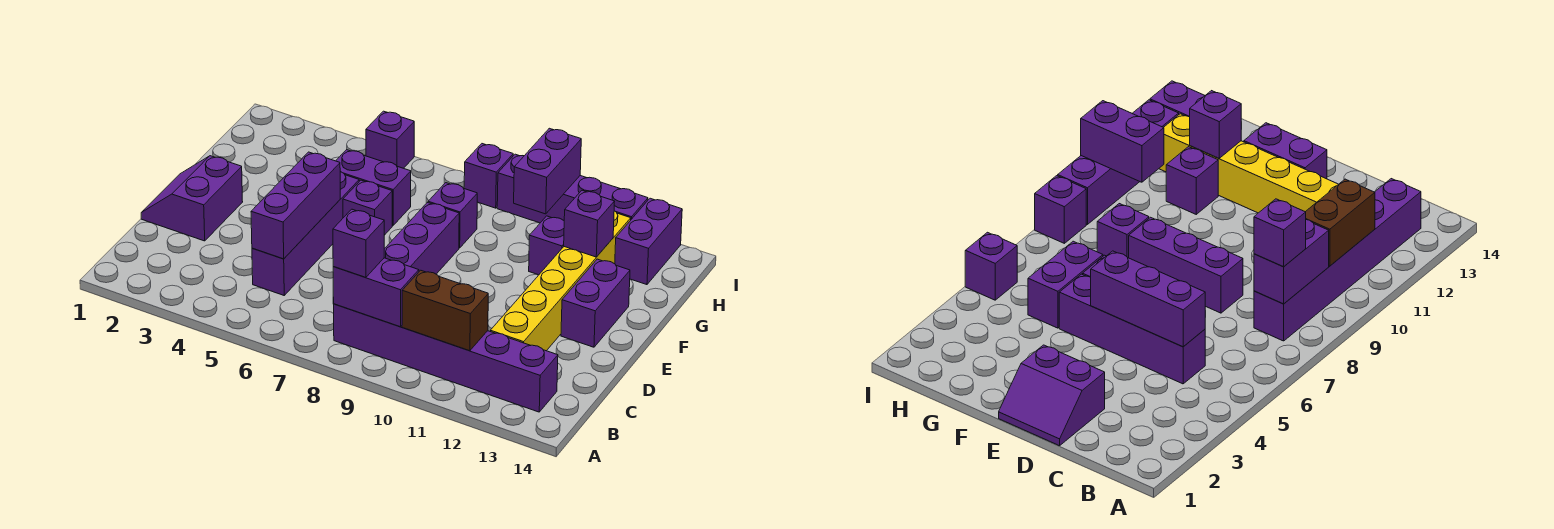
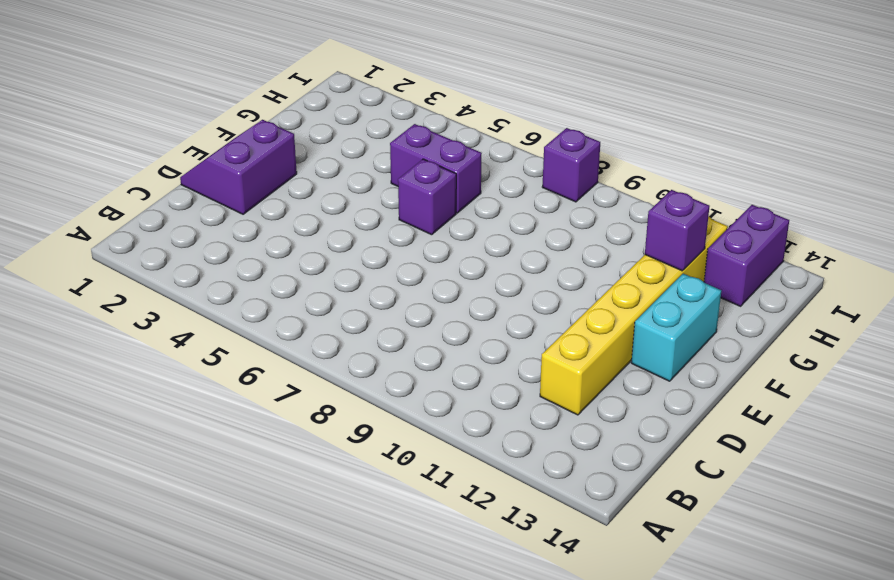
cyan 1x2 brick [631,274,721,381] -> purple 1x2 brick [561,259,630,347]
none -> purple 1x6 brick [334,304,558,412]
none -> purple 1x4 brick [252,172,359,295]
none -> purple 1x3 brick [384,203,459,274]

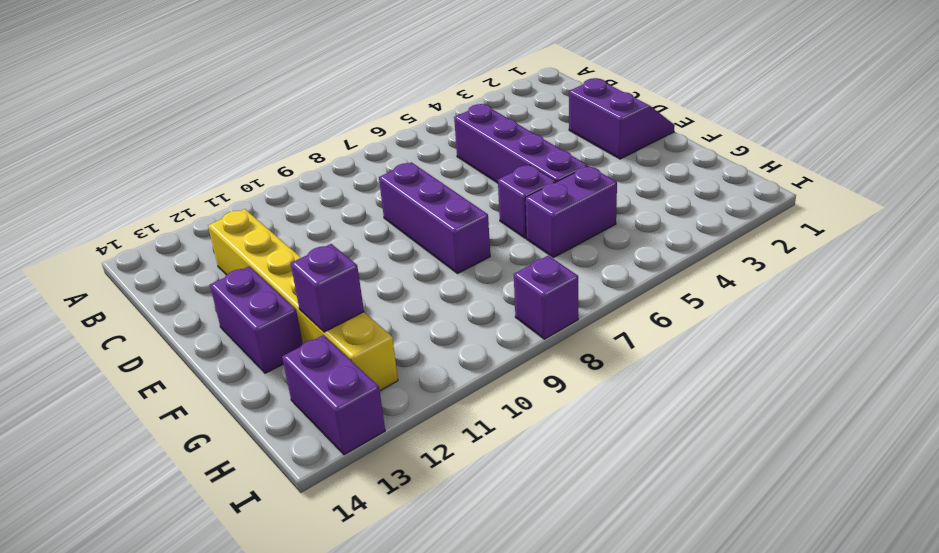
none -> purple 1x6 brick [334,304,558,412]
none -> purple 1x1 brick [428,183,477,248]
none -> purple 1x1 brick [529,216,564,275]

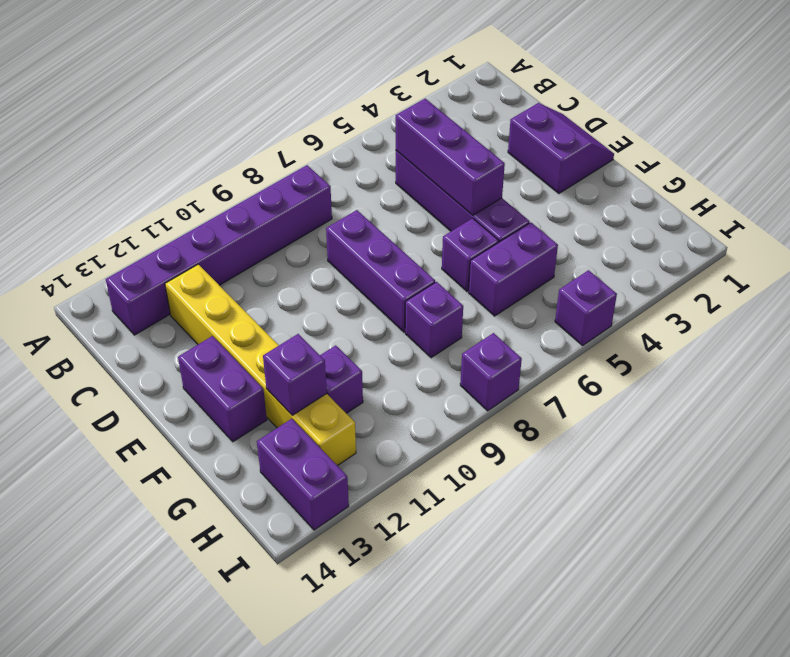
none -> purple 1x4 brick [497,154,648,223]
none -> purple 1x2 brick [333,258,419,327]
none -> brown 1x2 brick [402,270,488,351]

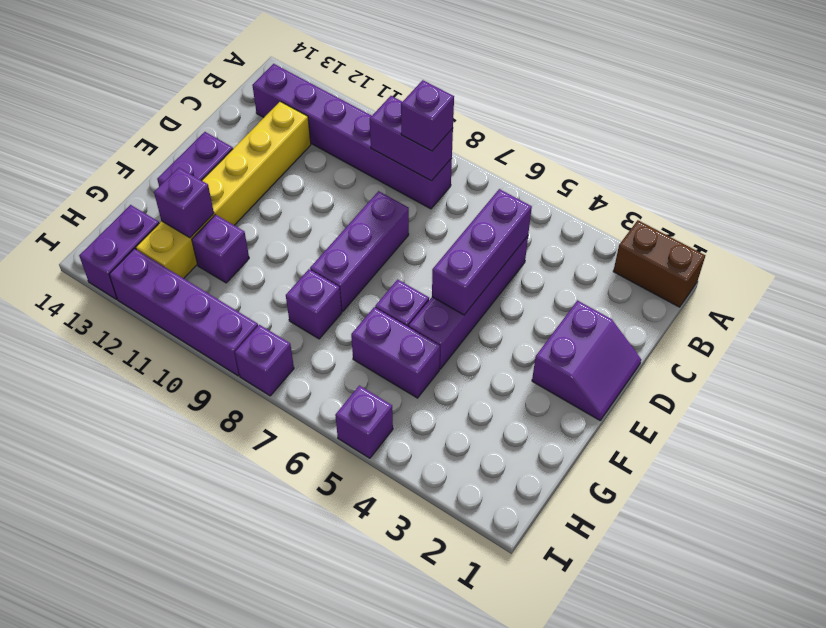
brown 1x2 brick [613,220,705,307] -> brown 1x2 brick moved to [402,270,488,351]
none -> purple 1x2 brick [514,128,581,214]

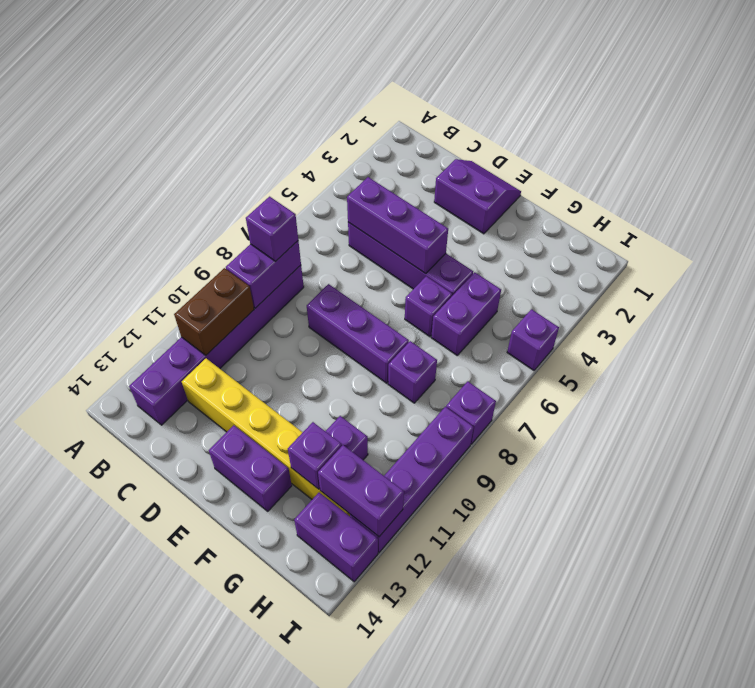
purple 1x2 brick [318,445,404,537] -> purple 1x2 brick moved to [514,128,581,214]

